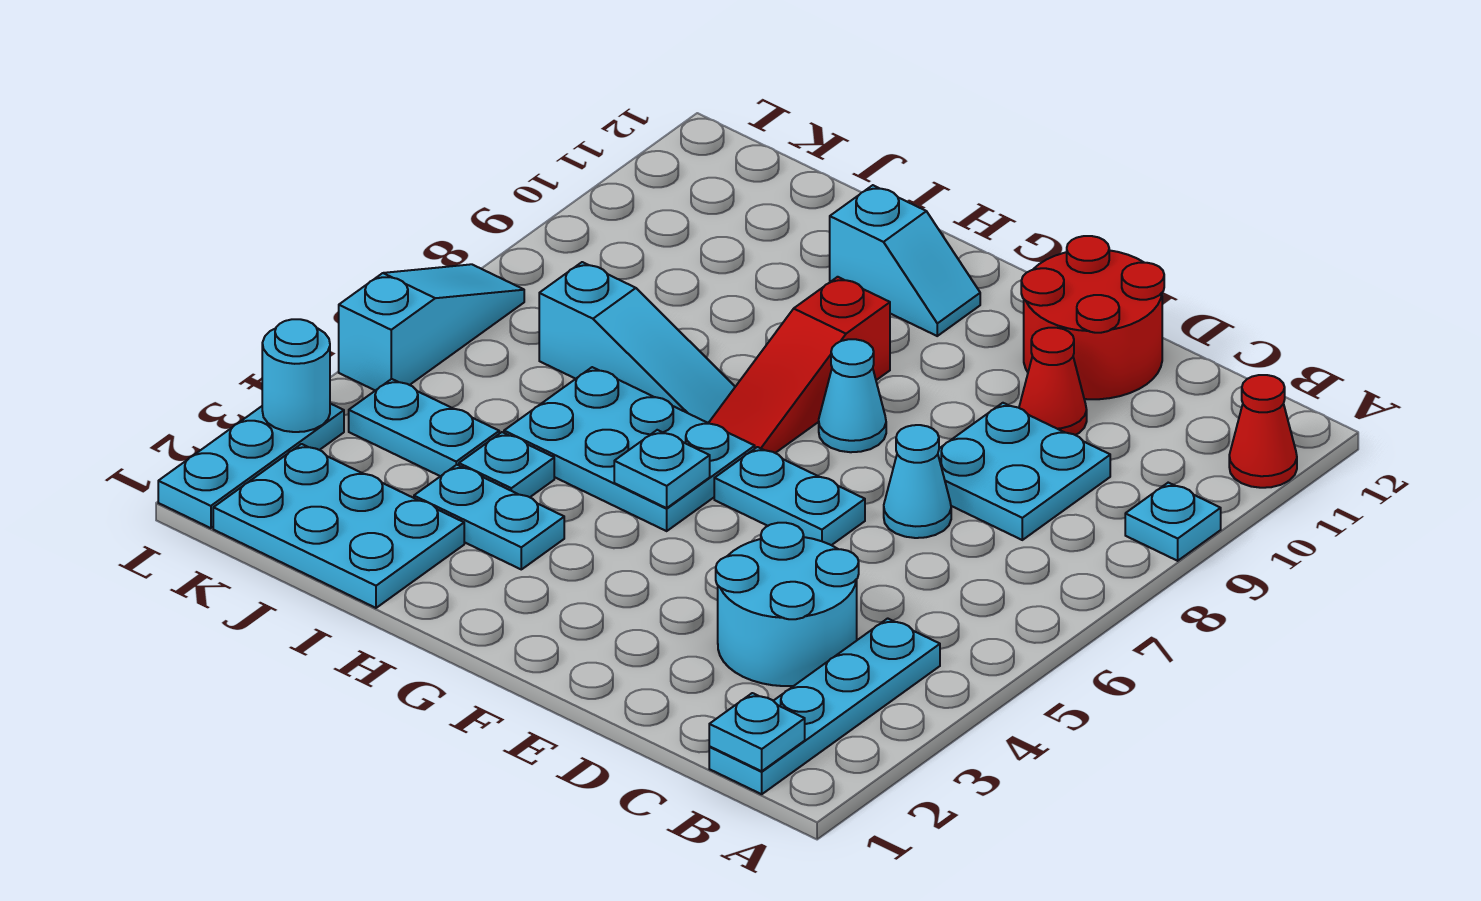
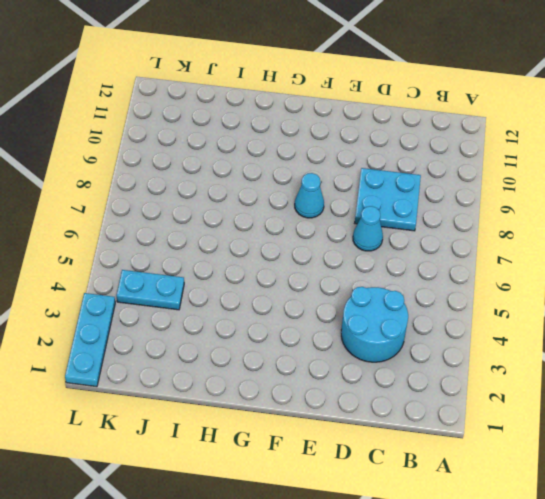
none -> cyan 1x1 plate [1125,483,1221,561]
none -> red 1x1 cone [1229,375,1297,488]
none -> cyan 1x4 plate [709,618,940,794]

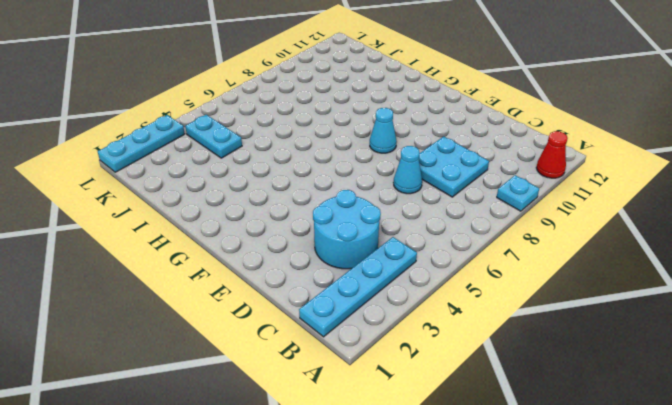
none -> red 1x1 cone [1019,328,1087,435]
none -> red 2x2 round brick [1021,236,1164,399]
none -> cyan 1x2 plate [714,447,865,545]

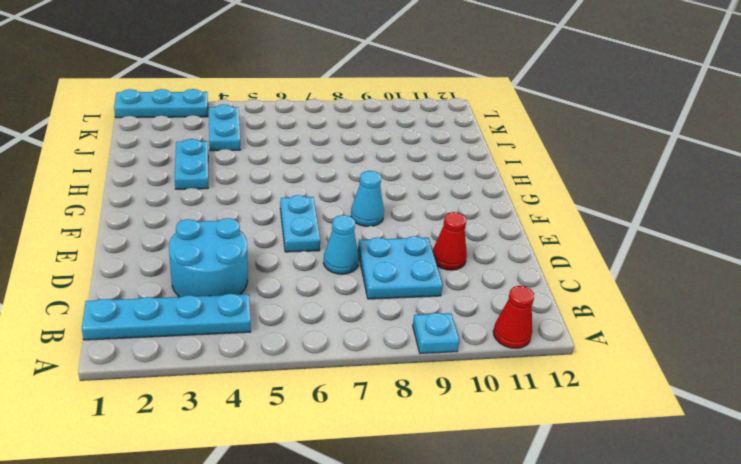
none -> red 2x2 round brick [1021,236,1164,399]
none -> cyan 2x3 plate [504,367,755,531]
none -> red 1x3 slope [709,277,890,453]

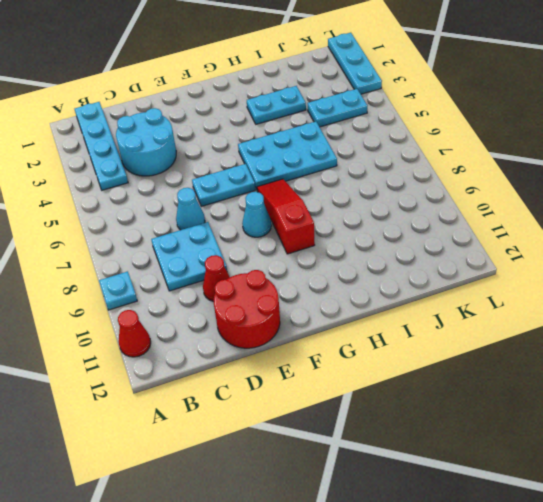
none -> cyan 1x2 slope [830,185,980,336]
none -> cyan 1x3 slope [539,262,735,423]
none -> cyan 2x3 plate [213,444,464,608]

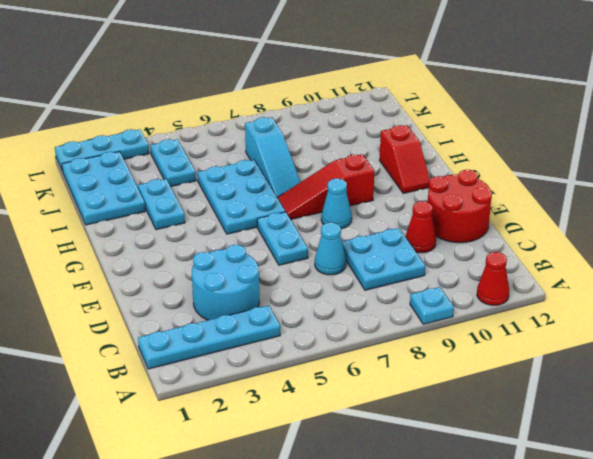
red 1x2 slope [379,125,430,193] -> cyan 1x2 slope [830,185,980,336]
none -> cyan 1x1 plate [459,432,554,497]
none -> cyan 1x3 slope [339,264,524,391]
none -> cyan 1x1 plate [709,693,805,771]

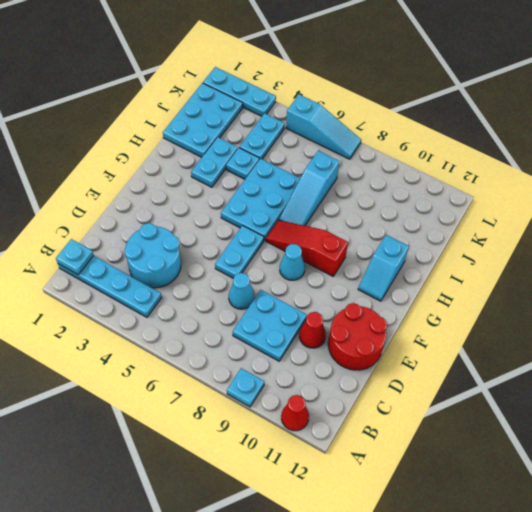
none -> cyan 1x1 plate [614,430,710,508]
none -> cyan 1x1 round brick [262,319,330,432]

